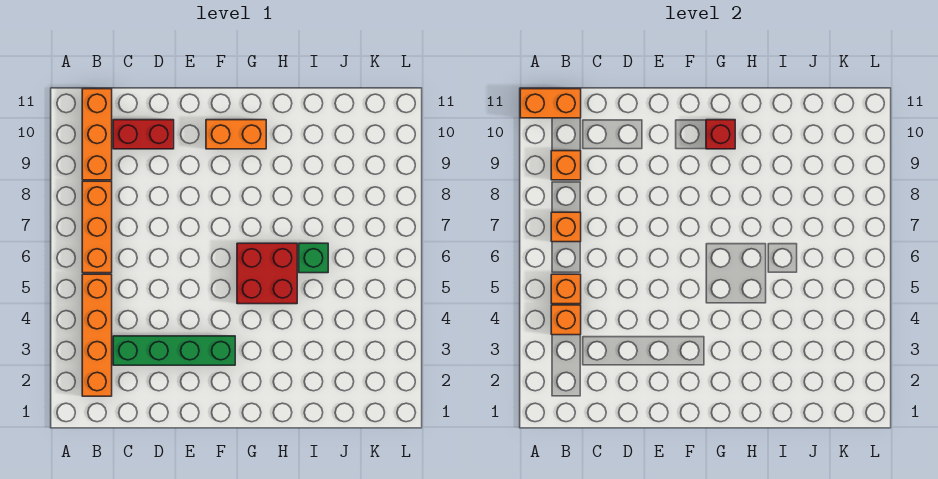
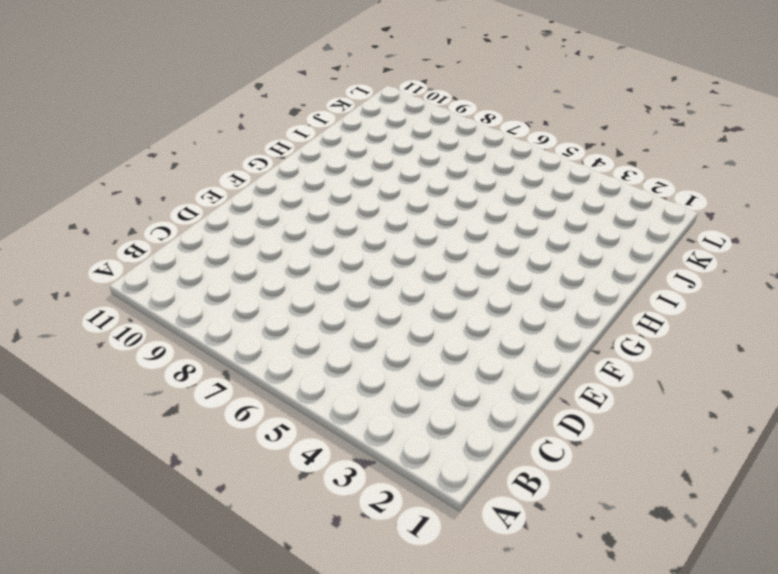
none -> orange 1x4 brick [82,274,112,396]
none -> orange 1x3 brick [82,181,112,273]
none -> orange 1x3 brick [82,89,112,180]

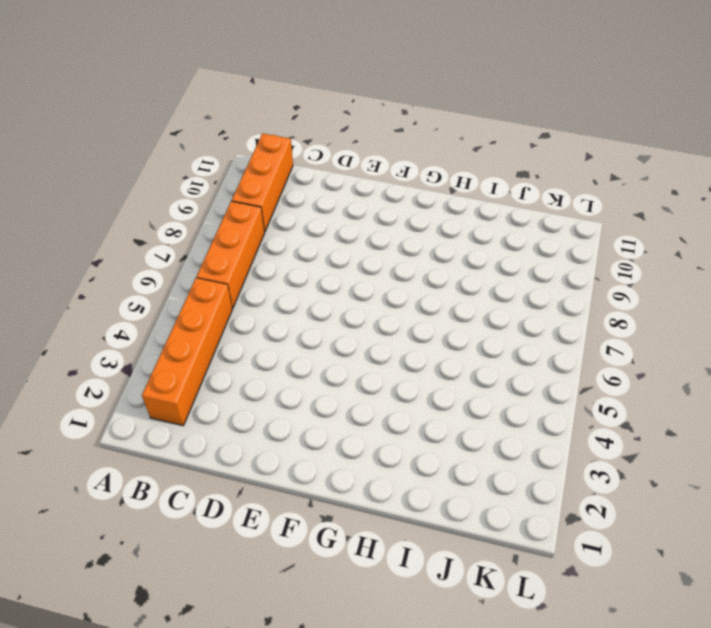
none -> green 1x4 brick [113,336,235,365]
none -> red 1x2 brick [113,120,174,149]
none -> orange 1x2 brick [206,120,266,149]

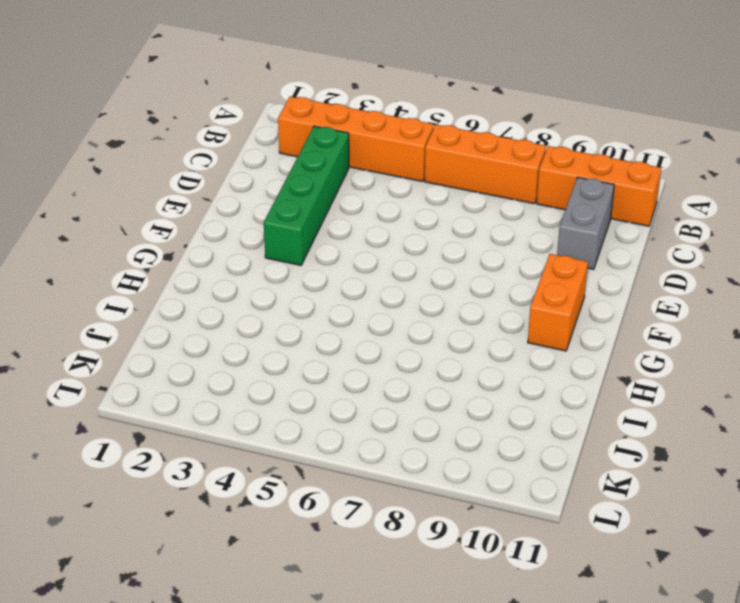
grey 1x2 brick [557,177,614,270] -> red 1x2 brick [113,120,174,149]
none -> red 2x2 brick [237,243,297,304]
none -> green 1x1 brick [299,243,328,273]
none -> orange 1x2 brick [520,89,581,118]

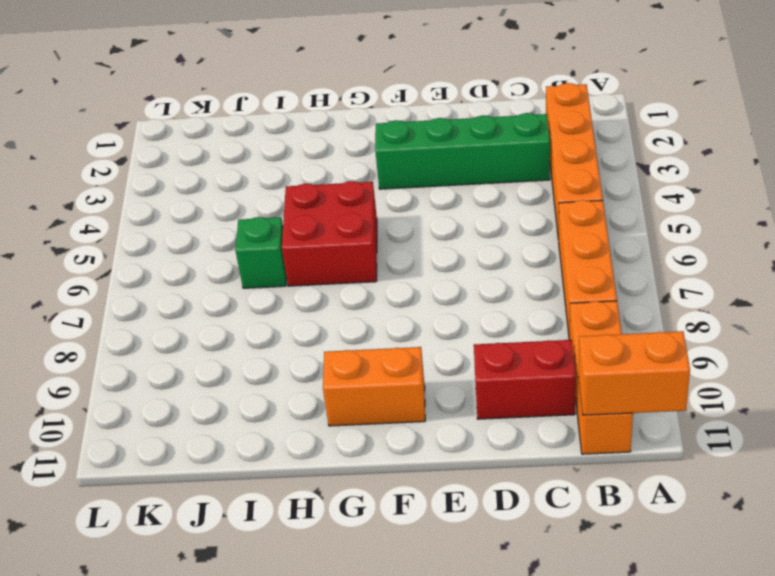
none -> orange 1x1 brick [551,305,581,335]
none -> orange 1x1 brick [551,274,581,304]
none -> orange 1x1 brick [551,212,581,242]

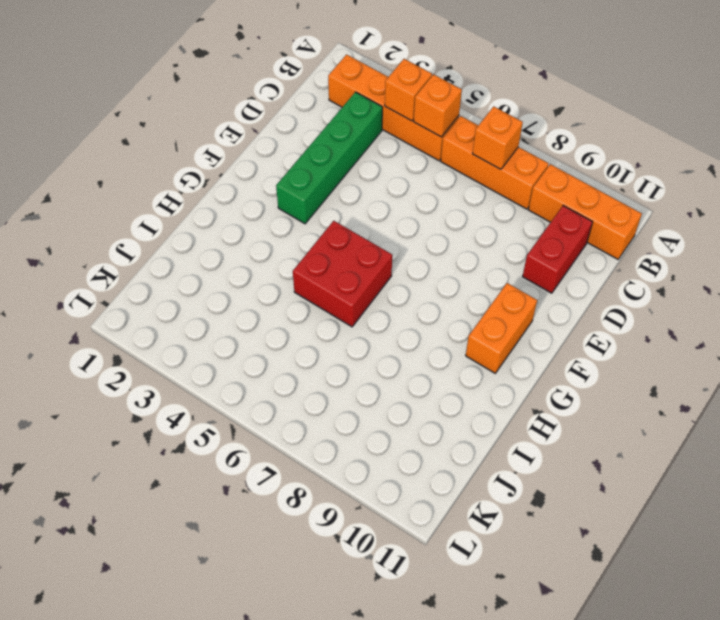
none -> green 1x1 brick [299,243,328,273]
none -> orange 1x2 brick [520,89,581,118]
none -> orange 1x1 brick [551,151,581,180]

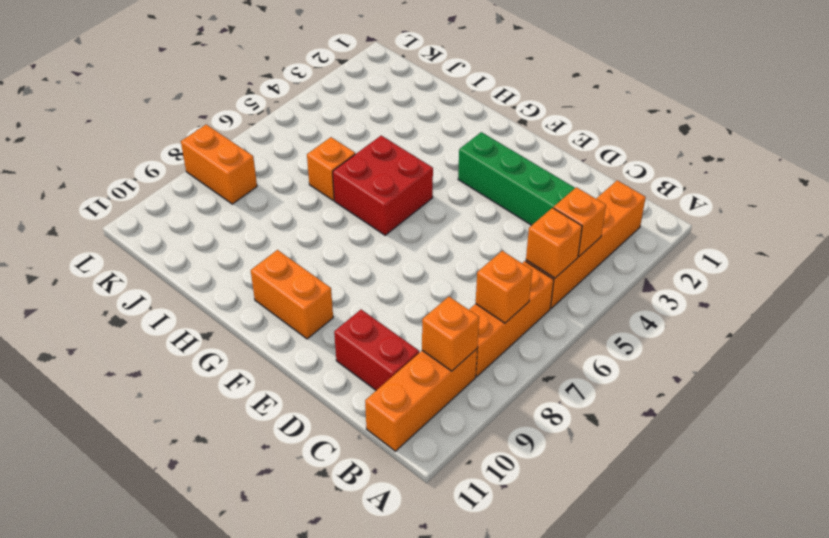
orange 1x1 brick [307,137,355,200] -> green 1x1 brick [299,243,328,273]
orange 1x2 brick [181,125,257,204] -> orange 1x2 brick moved to [520,89,581,118]
none -> red 1x1 brick [706,120,735,149]

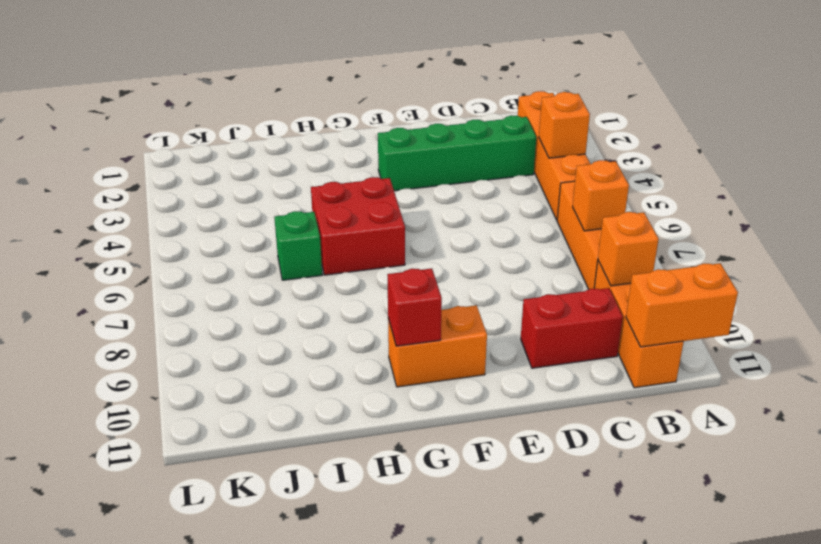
none -> orange 1x1 brick [551,274,581,304]

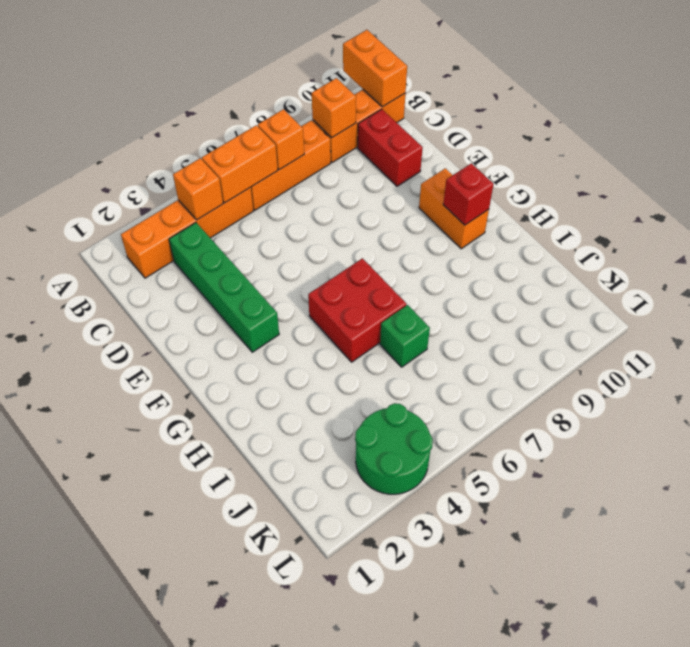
orange 1x2 brick [202,125,278,203] -> orange 1x1 brick [551,274,581,304]
green 2x2 round brick [355,403,433,494] -> none

